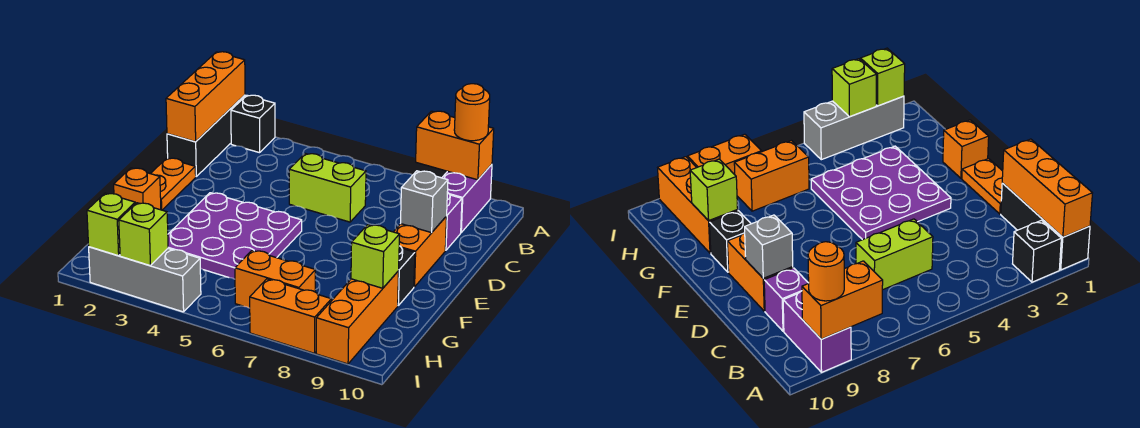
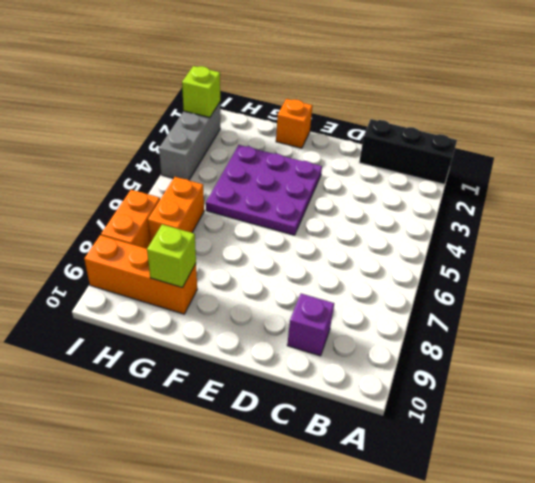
none -> black 1x1 brick [231,95,275,153]
none -> purple 1x2 brick [442,165,492,232]
none -> lime 1x2 brick [289,153,366,222]

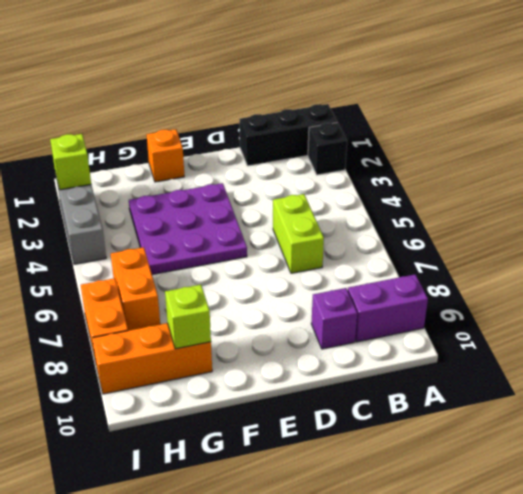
none -> orange 1x2 plate [150,158,196,210]
none -> orange 1x2 brick [394,216,447,287]
none -> black 1x1 brick [398,246,415,305]

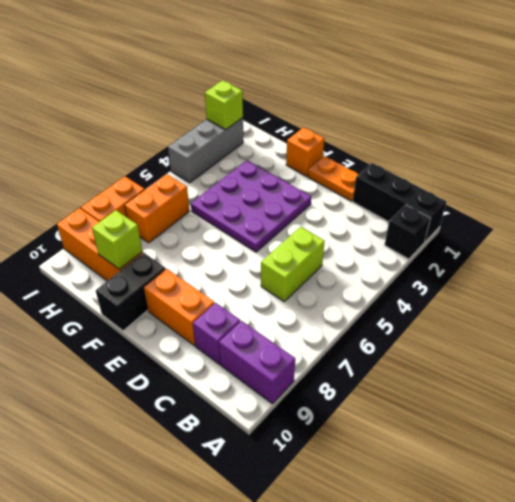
black 1x2 brick [96,253,166,331] -> black 1x1 brick [398,246,415,305]
none -> orange 1x3 brick [166,52,245,142]
none -> orange 1x2 brick [416,111,494,180]
none -> grey 1x1 brick [401,171,448,233]

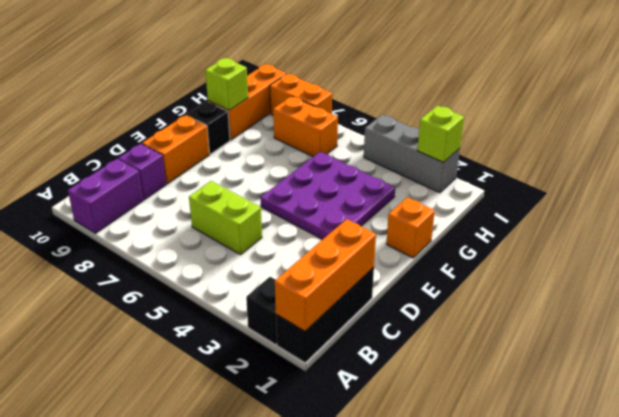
none -> orange 1x2 plate [150,158,196,210]
none -> orange 1x2 brick [416,111,494,180]
none -> grey 1x1 brick [401,171,448,233]

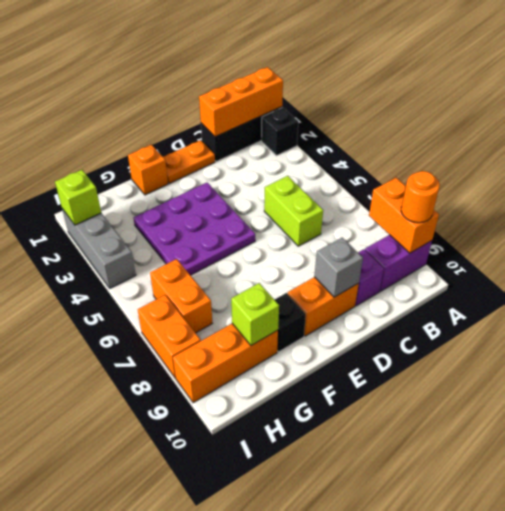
none -> lime 1x1 brick [119,203,168,266]

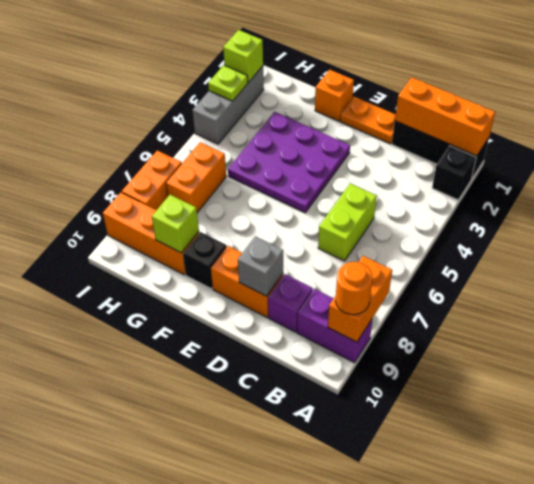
lime 1x1 plate [208,65,248,101] -> lime 1x1 brick [119,203,168,266]

